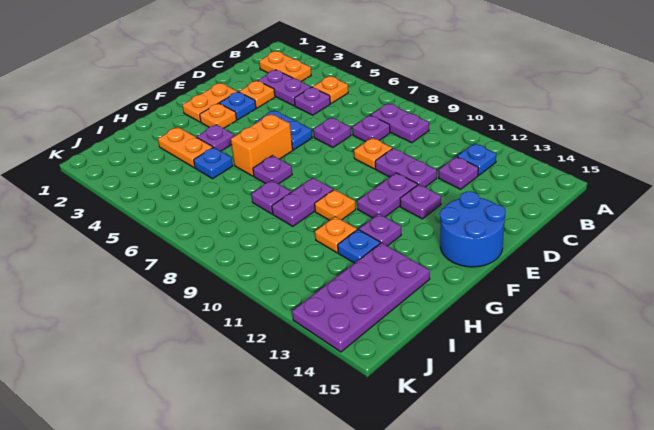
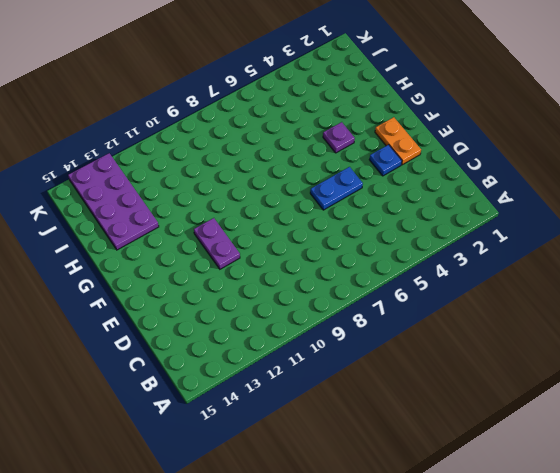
none -> orange 1x2 plate [259,51,311,81]
none -> orange 1x1 plate [313,76,348,103]
none -> purple 1x2 plate [371,103,429,143]
none -> blue 1x1 plate [457,143,496,175]

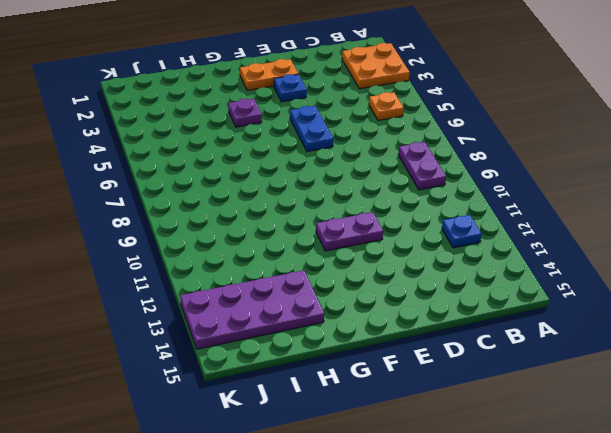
orange 2x2 plate [342,43,410,89] -> orange 1x2 plate [259,51,311,81]
none -> purple 1x2 plate [258,70,311,106]
none -> purple 1x1 plate [294,87,330,115]
none -> purple 1x1 plate [352,115,390,142]
none -> purple 1x1 plate [439,157,478,189]

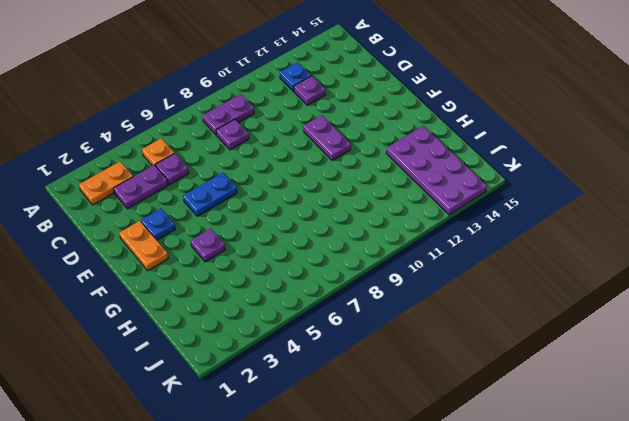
none -> orange 1x1 plate [239,81,275,108]
none -> purple 1x1 plate [313,118,351,147]
none -> orange 1x1 plate [354,138,392,169]
none -> purple 1x2 plate [375,148,437,187]

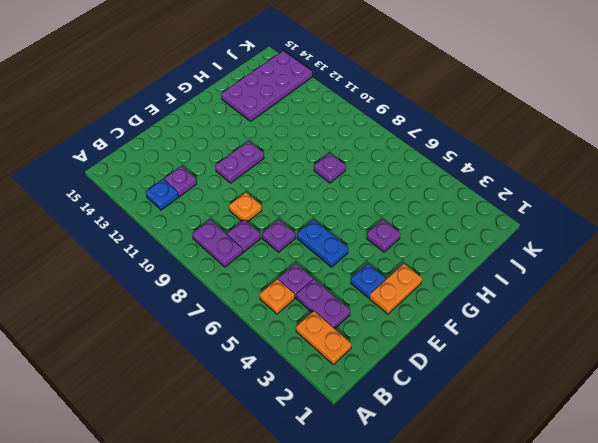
none -> orange 1x1 plate [239,81,275,108]
none -> purple 1x2 plate [375,148,437,187]
none -> purple 1x1 plate [400,185,441,219]
none -> blue 2x2 round brick [440,192,506,267]

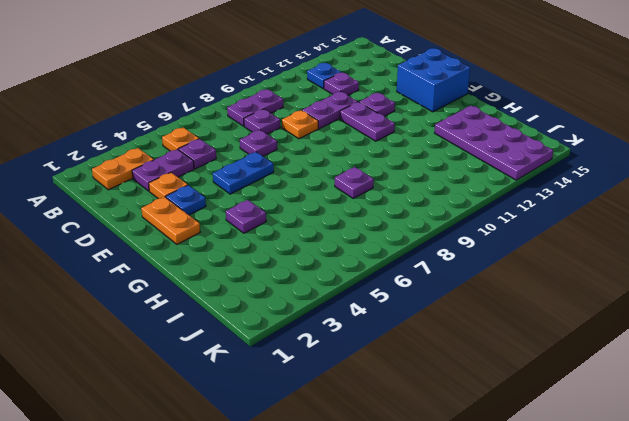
blue 2x2 brick [397,48,470,112] -> blue 2x2 round brick [440,192,506,267]
none -> orange 1x1 plate [200,103,237,128]
none -> orange 1x2 brick [231,114,293,176]
none -> purple 1x1 plate [253,156,292,184]
none -> purple 1x2 plate [272,178,333,226]

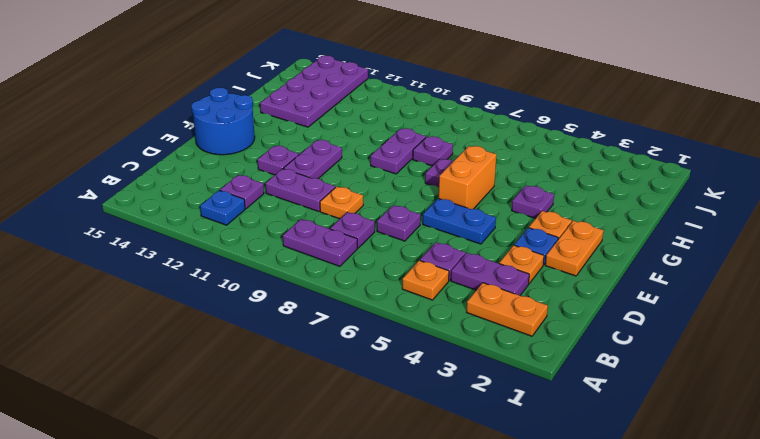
none -> orange 1x1 plate [315,189,356,220]
none -> purple 1x1 plate [359,214,401,246]
none -> orange 1x2 plate [158,127,213,168]
none -> blue 1x1 plate [194,147,233,179]

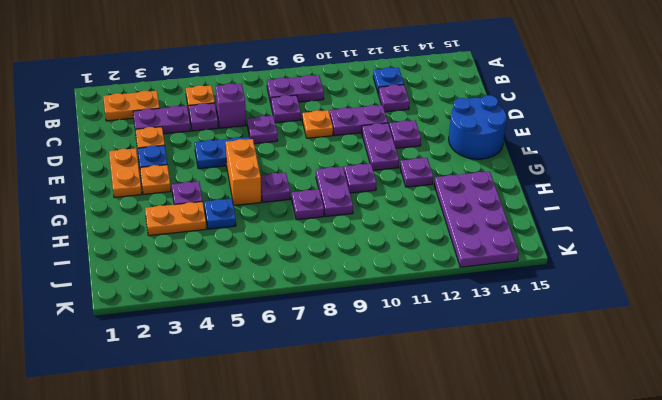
purple 1x1 brick [216,83,246,128] -> none
purple 1x1 plate [344,164,376,193] -> orange 1x1 plate [315,189,356,220]
none -> orange 1x1 plate [315,216,357,253]
none -> blue 1x1 plate [338,229,380,263]

